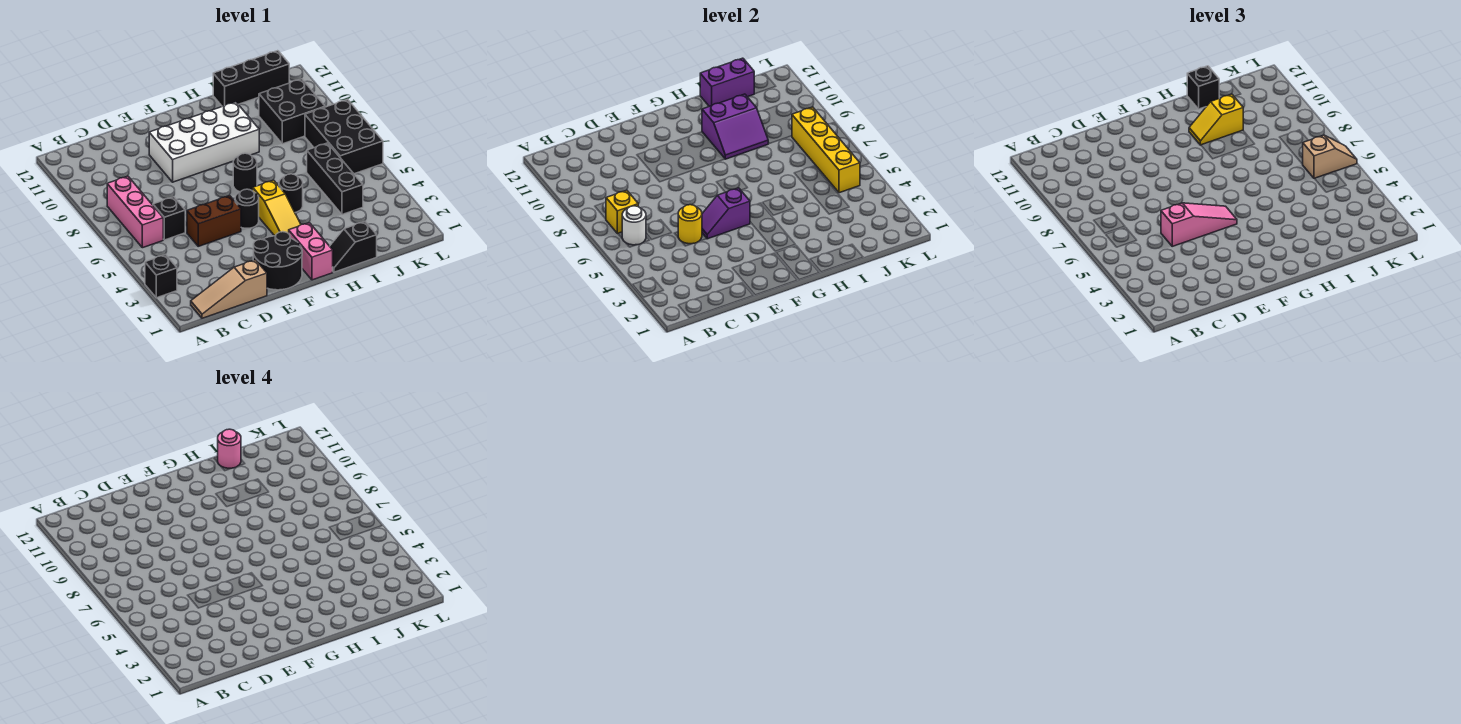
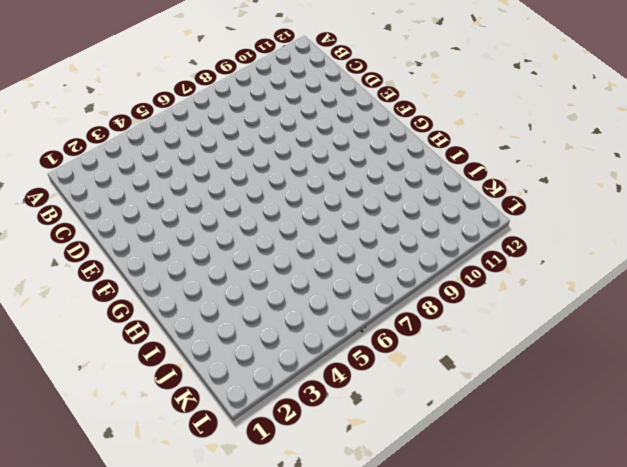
none -> black 1x1 brick [145,255,177,298]
none -> tan 1x3 slope [191,260,267,319]
none -> pink 1x3 brick [107,176,163,248]

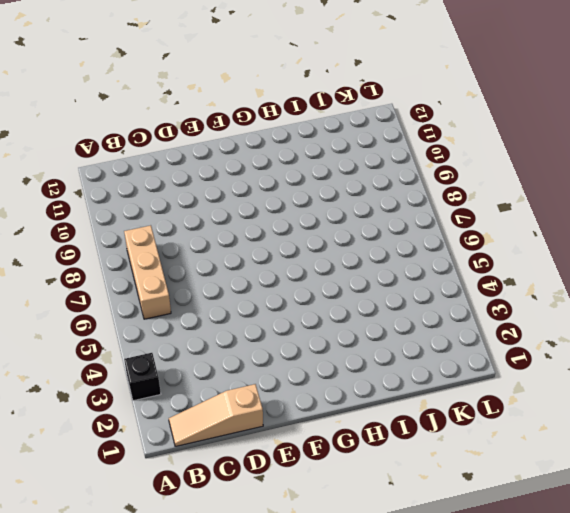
tan 1x3 brick [124,225,171,319] -> pink 1x3 brick [107,176,163,248]
none -> black 1x1 brick [153,197,185,240]
none -> brown 1x2 brick [187,196,241,246]
none -> black 2x2 round brick [253,232,302,290]

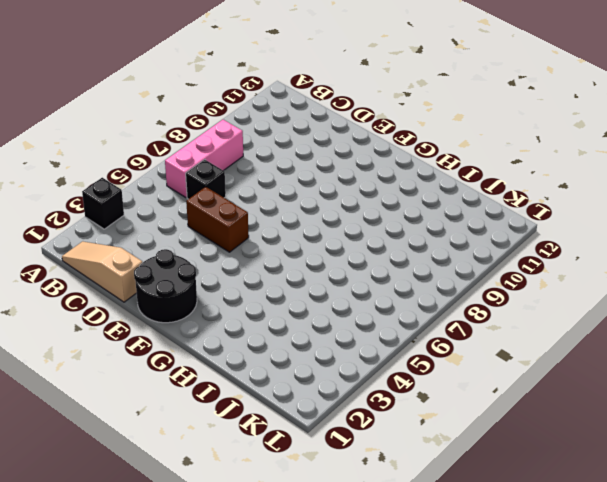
none -> white 2x4 brick [149,102,259,182]
none -> black 1x1 round brick [235,189,259,228]
none -> pink 1x2 brick [289,223,333,280]

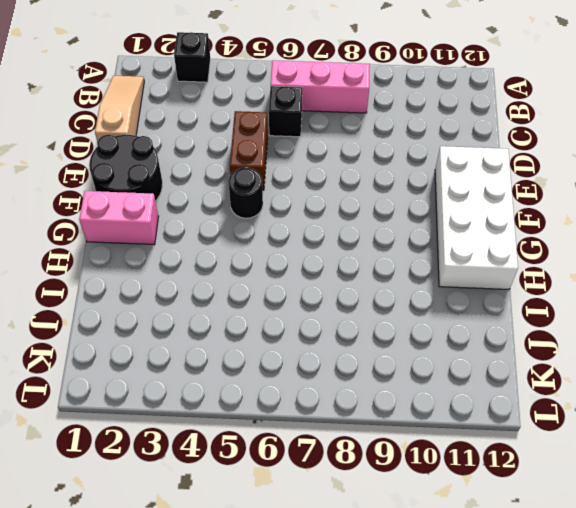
white 2x4 brick [435,146,518,289] -> white 2x4 brick moved to [149,102,259,182]
none -> yellow 1x3 slope [253,180,301,236]
none -> black 1x1 round brick [233,153,257,192]
none -> black 1x2 slope [330,221,377,272]

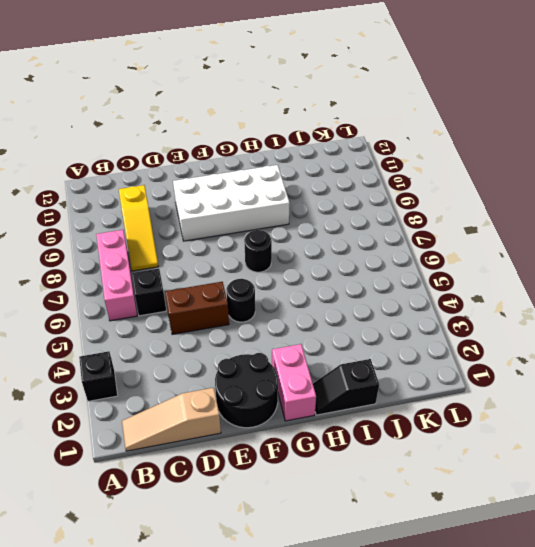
yellow 1x3 slope [119,185,158,271] -> yellow 1x3 slope moved to [253,180,301,236]
none -> black 1x1 round brick [279,174,303,213]
none -> black 1x3 brick [213,51,289,106]
none -> black 1x3 brick [307,143,363,215]

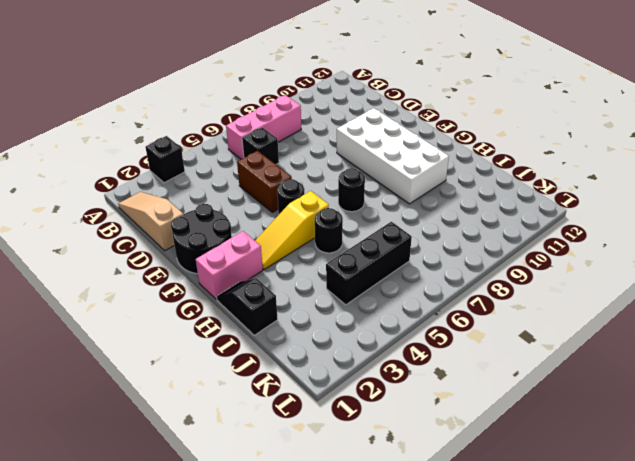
none -> black 1x3 brick [213,51,289,106]
none -> black 2x2 brick [259,79,325,144]
none -> black 2x3 brick [305,99,383,174]

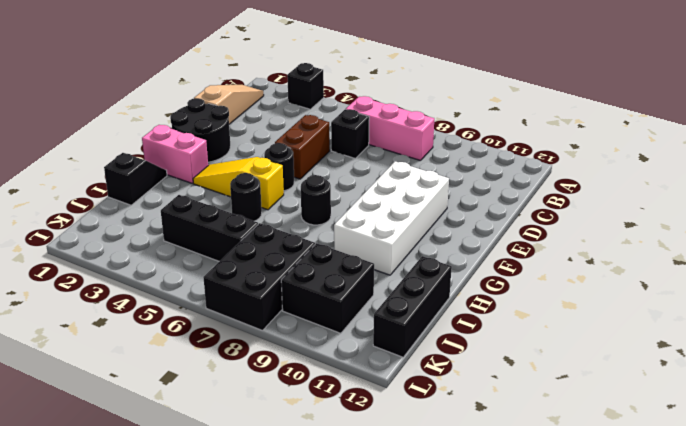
black 2x3 brick [203,223,315,330] -> black 2x3 brick turned to [305,99,383,174]
none -> white 1x1 round brick [622,206,646,245]
none -> yellow 1x1 brick [606,190,638,233]
none -> yellow 1x1 round brick [678,205,702,244]

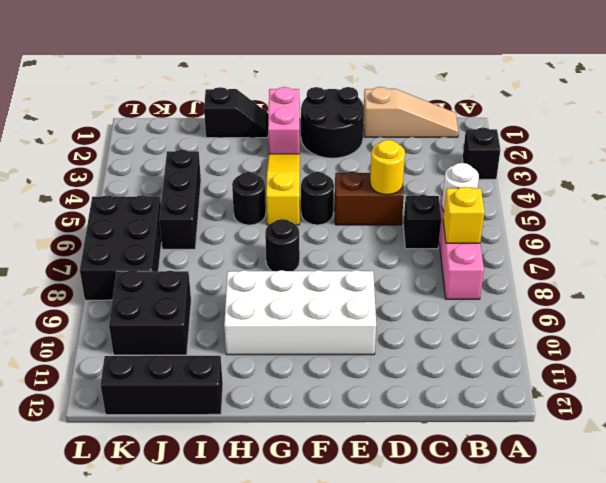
none -> purple 1x2 slope [702,188,750,239]
none -> purple 2x2 slope [702,94,768,159]
none -> purple 1x2 brick [700,58,755,106]

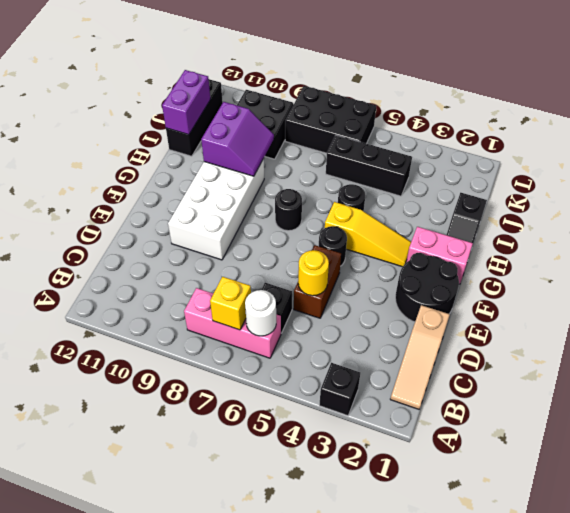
none -> purple 1x2 slope [702,188,750,239]
none -> yellow 1x4 brick [792,107,860,193]
none -> pink 1x3 slope [1161,203,1237,246]

